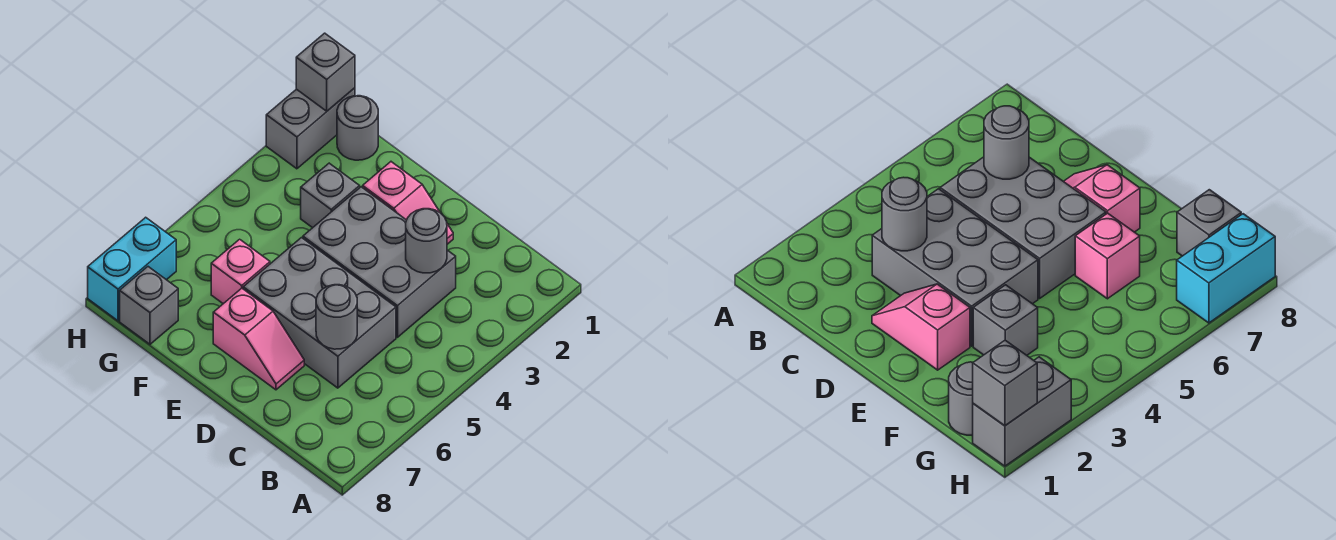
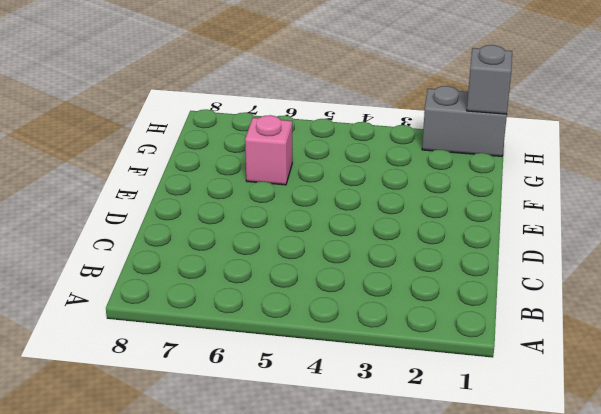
none -> grey 2x3 brick [303,187,456,337]
none -> grey 2x3 brick [243,238,396,388]
none -> pink 1x2 slope [363,162,453,244]

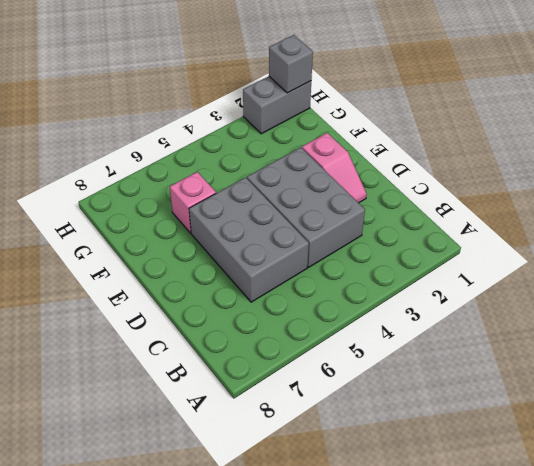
none -> pink 1x2 slope [213,288,304,390]
none -> grey 1x1 brick [301,163,360,228]
none -> grey 1x1 round brick [337,96,378,160]

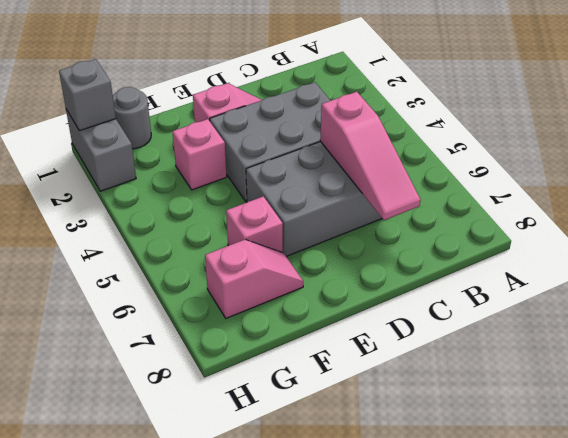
pink 1x3 slope [320,92,420,220] -> grey 1x1 round brick [316,285,357,349]
pink 1x1 brick [173,119,227,190] -> grey 1x1 brick [301,163,360,228]
pink 1x2 slope [205,240,303,318] -> pink 1x2 slope moved to [213,288,304,390]
none -> grey 1x1 brick [120,267,178,344]
none -> cyan 1x2 brick [88,217,176,321]
none -> grey 1x1 round brick [406,209,447,273]

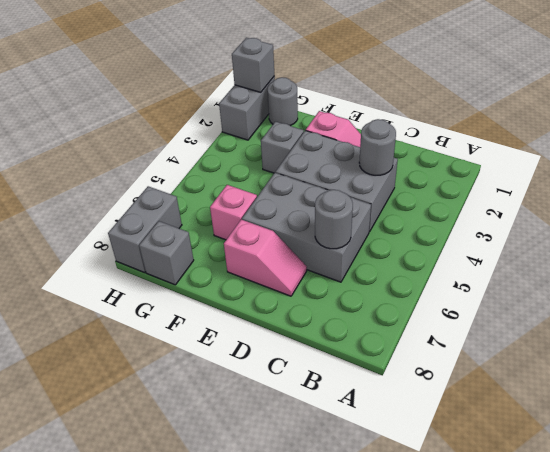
grey 1x2 brick [108,186,182,273] -> cyan 1x2 brick [88,217,176,321]

